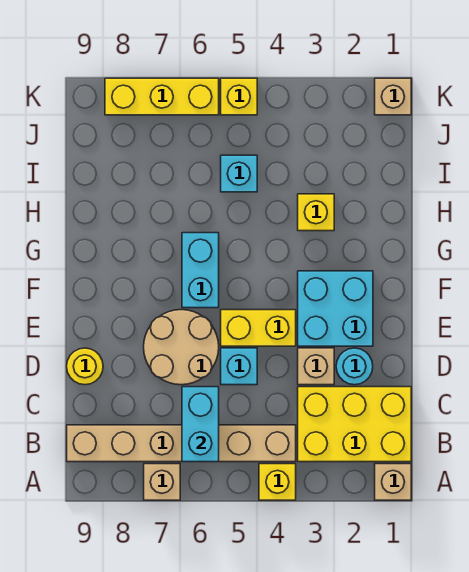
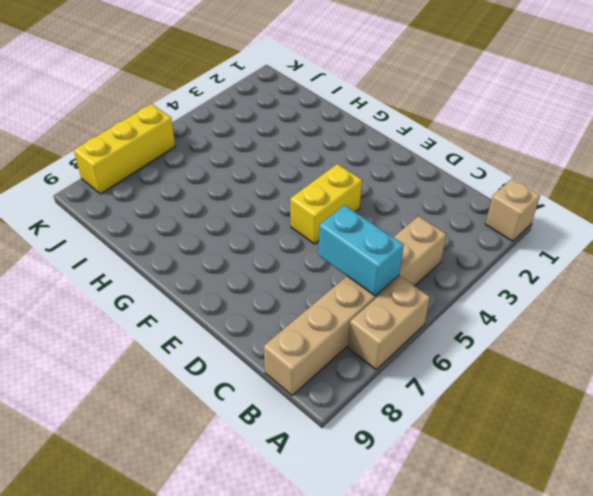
tan 1x2 brick [348,277,430,370] -> tan 1x1 brick [144,464,180,500]
none -> yellow 1x1 brick [259,464,296,500]
none -> yellow 2x3 brick [298,387,411,462]
none -> cyan 1x1 round brick [336,348,373,385]

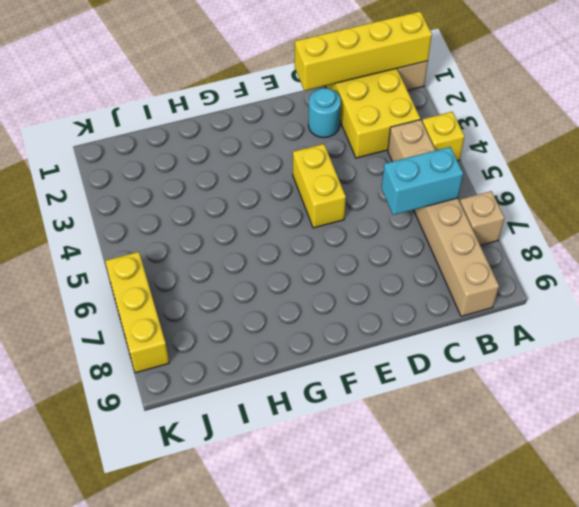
yellow 1x4 brick [295,11,432,91] -> none
none -> tan 1x1 brick [298,348,334,385]
none -> cyan 1x1 brick [221,348,257,385]
none -> tan 2x2 round brick [144,310,219,385]

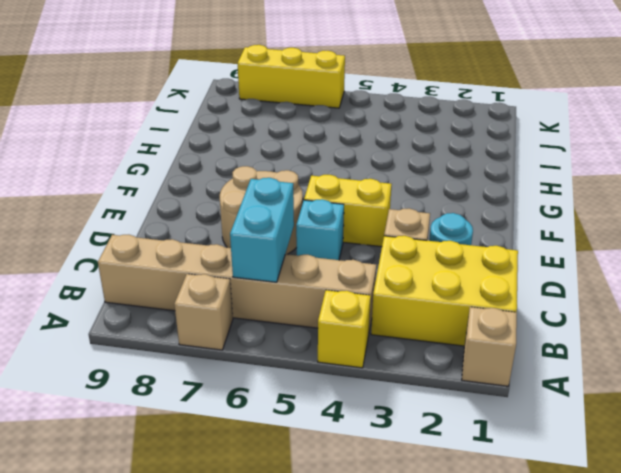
none -> yellow 1x1 round brick [67,348,103,385]
none -> cyan 2x2 brick [298,271,373,346]
none -> cyan 1x2 brick [182,233,219,308]

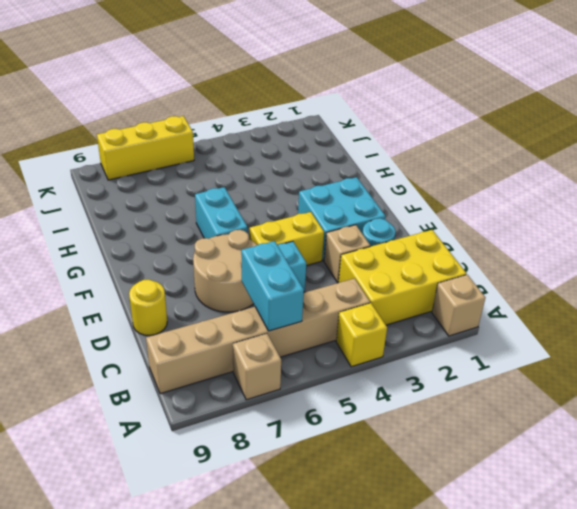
none -> yellow 1x1 brick [298,194,334,231]
none -> cyan 1x1 brick [221,155,257,192]
none -> tan 1x1 brick [375,78,411,115]

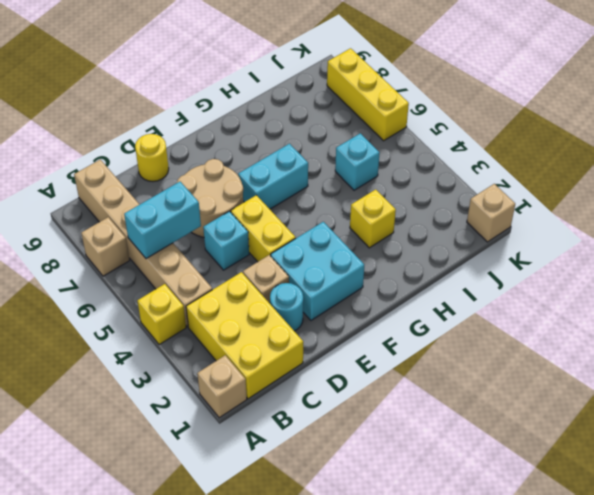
none -> yellow 1x1 brick [221,78,257,115]

